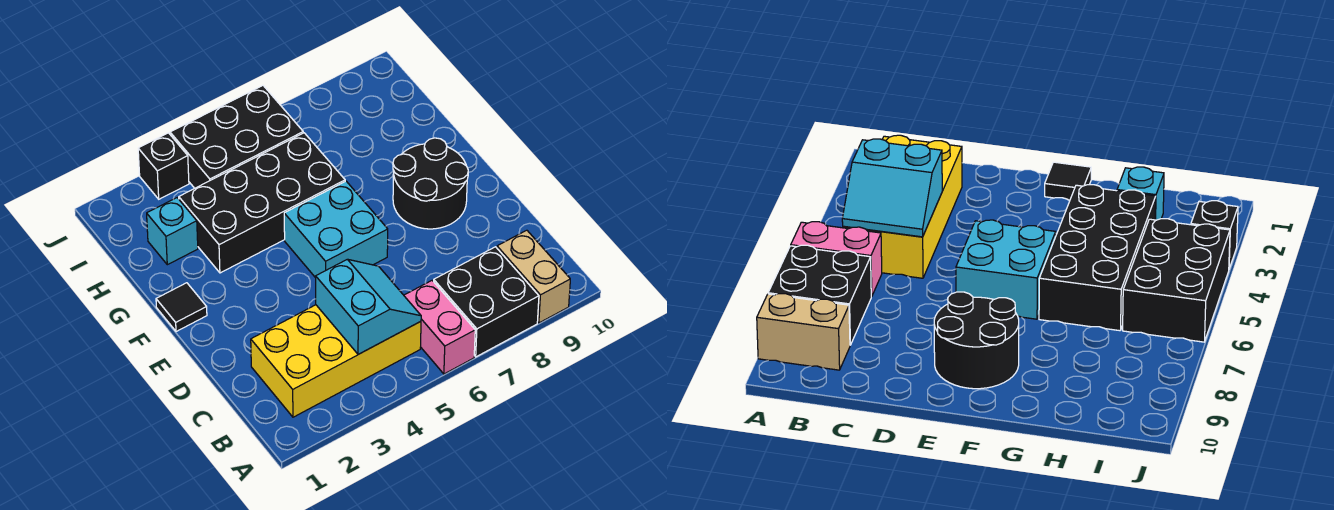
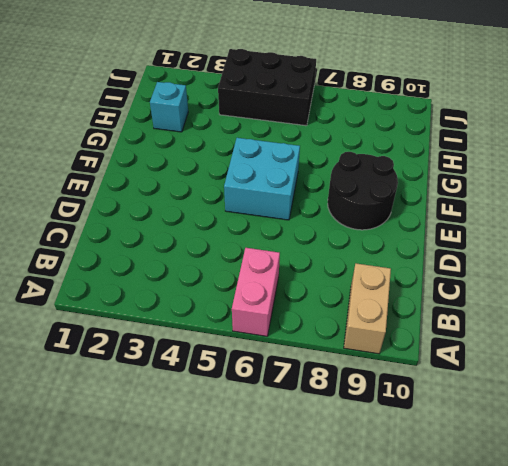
none -> black 2x2 brick [434,247,539,357]
none -> yellow 2x4 brick [251,305,421,417]
none -> black 1x1 tile [156,283,207,332]

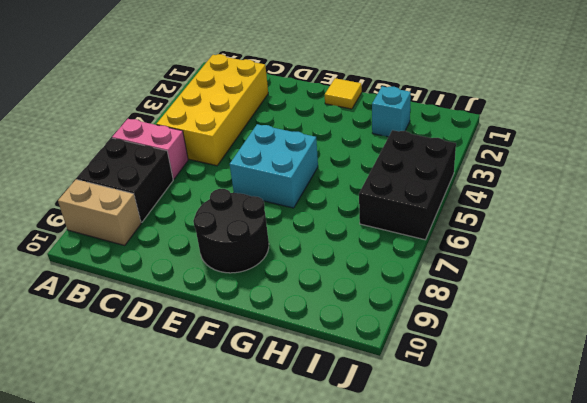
yellow 1x1 tile [325,78,362,109] -> black 1x1 tile [156,283,207,332]
none -> black 2x4 brick [179,133,345,273]
none -> black 1x1 brick [138,133,189,199]
none -> cyan 2x2 slope [316,259,421,354]

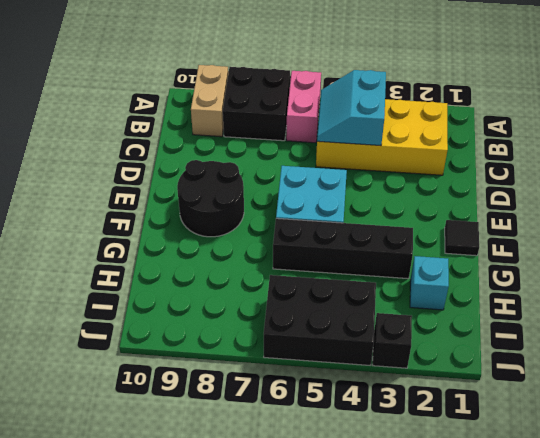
black 1x4 brick [273,218,413,279] -> black 2x4 brick [179,133,345,273]

